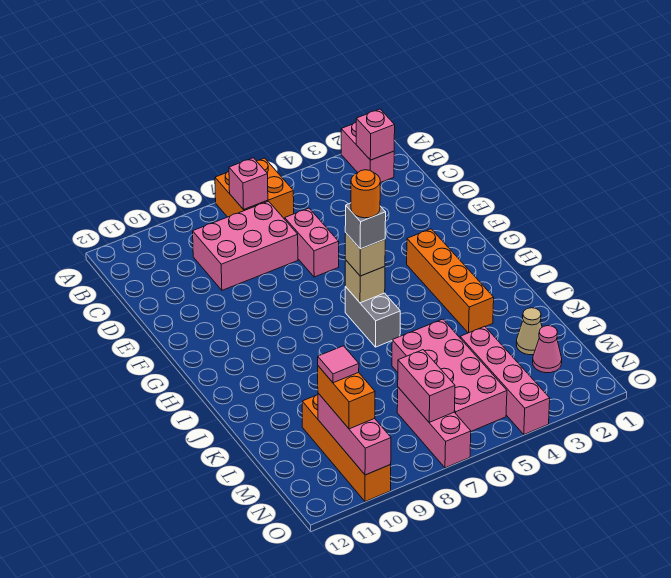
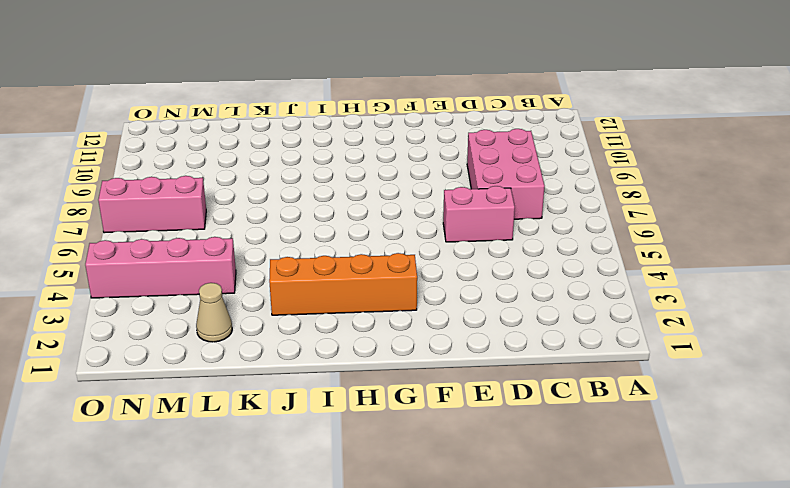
none -> pink 1x2 brick [341,122,394,183]
none -> orange 2x2 brick [215,158,294,219]
none -> grey 1x2 brick [345,287,400,347]

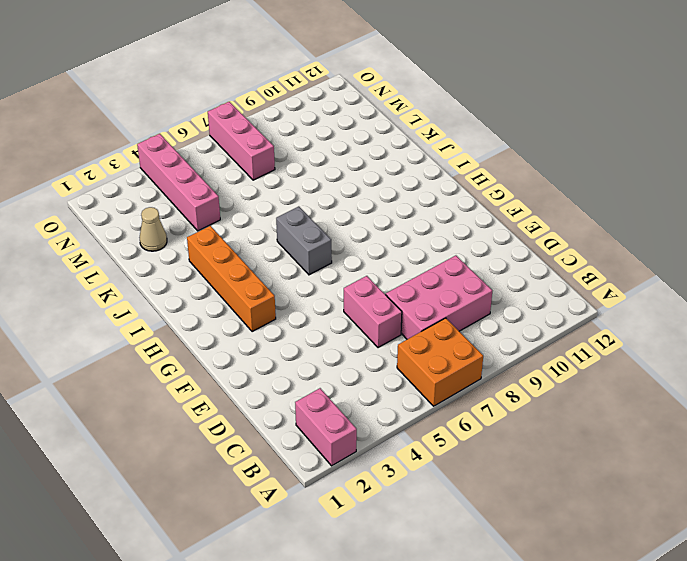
none -> pink 2x4 brick [392,319,507,431]
none -> orange 1x4 brick [302,394,391,502]
none -> pink 1x1 cone [533,326,562,373]

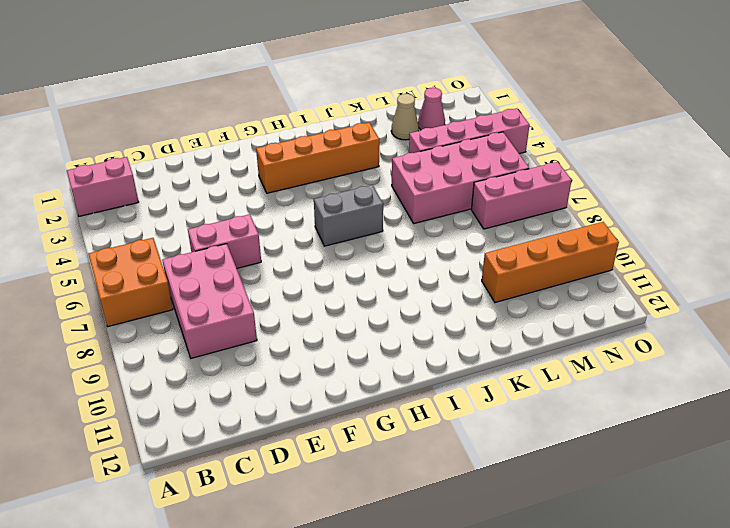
none -> pink 1x1 brick [356,109,395,160]
none -> pink 1x1 brick [229,158,268,210]
none -> tan 1x1 brick [345,260,385,303]

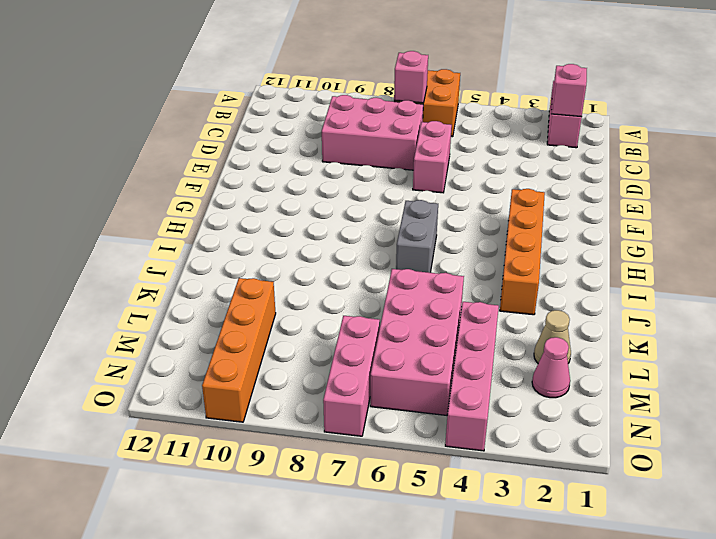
none -> tan 1x1 brick [345,260,385,303]
none -> pink 1x2 brick [398,350,455,422]
none -> pink 1x3 brick [318,393,391,475]

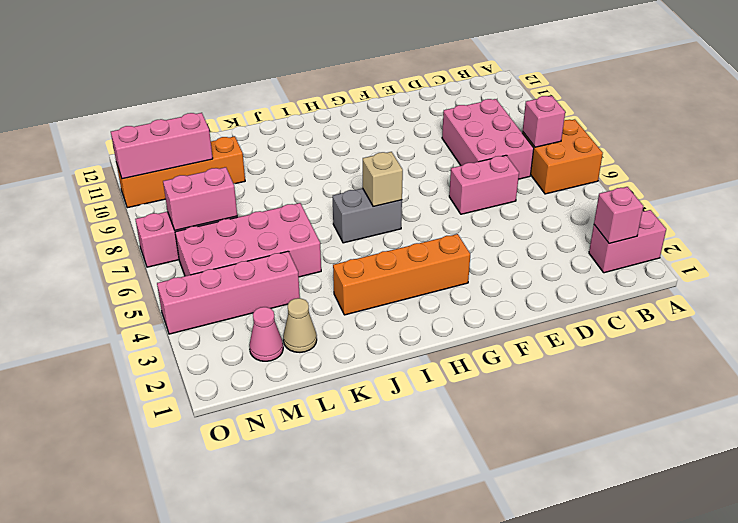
none -> tan 1x1 brick [345,233,385,276]
none -> orange 1x2 brick [318,366,375,429]
none -> grey 1x1 brick [345,203,386,249]

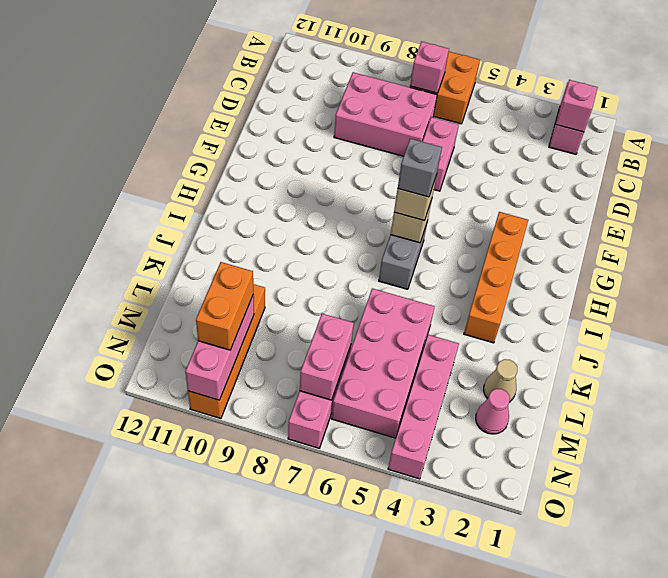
none -> pink 1x1 tile [318,346,359,383]
none -> orange 1x1 round brick [351,170,380,218]

